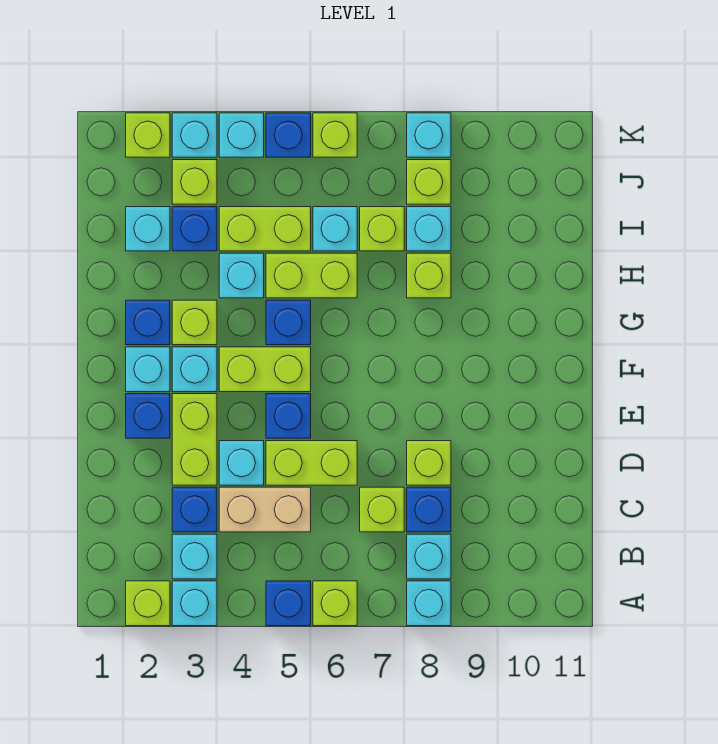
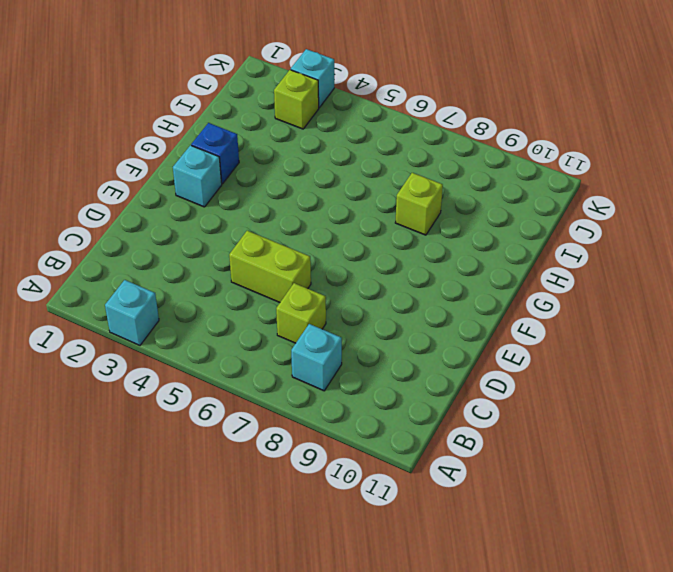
none -> lime 1x1 brick [126,581,170,626]
none -> blue 1x1 brick [266,581,311,626]
none -> lime 1x1 brick [313,581,357,626]
none -> cyan 1x1 brick [407,581,451,626]

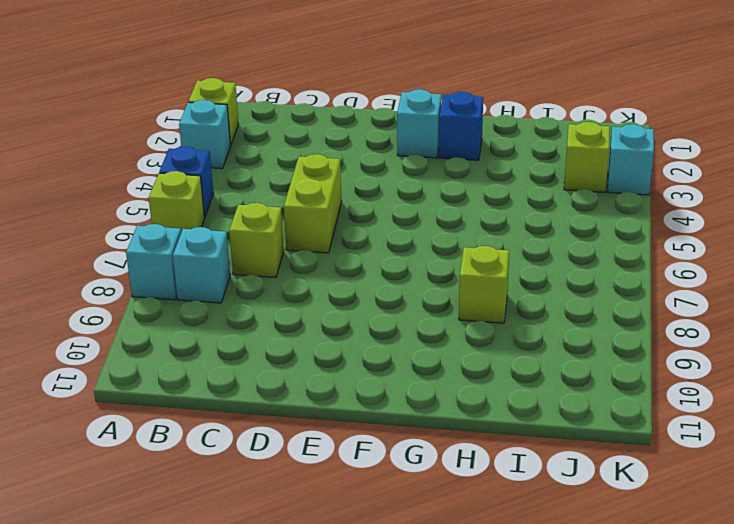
none -> cyan 1x1 brick [172,534,217,579]
none -> blue 1x1 brick [172,487,217,532]
none -> tan 1x2 brick [219,487,311,532]
none -> blue 1x1 brick [407,487,451,532]

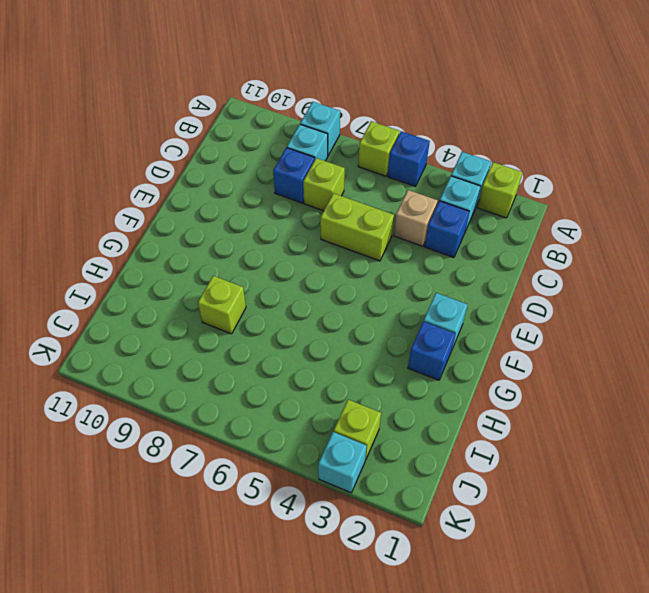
tan 1x1 brick [394,190,438,246] -> tan 1x2 brick [219,487,311,532]
none -> lime 1x2 brick [172,394,217,485]
none -> cyan 1x1 brick [219,441,264,485]
none -> lime 1x1 brick [407,441,451,485]
none -> blue 1x1 brick [126,394,170,438]

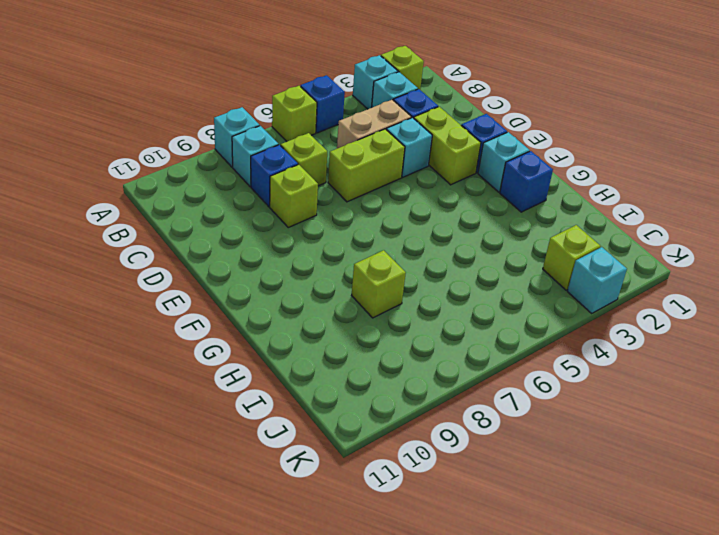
none -> blue 1x1 brick [266,394,311,438]
none -> cyan 1x1 brick [172,347,217,392]
none -> lime 1x2 brick [219,347,311,392]
none -> lime 1x1 brick [172,300,217,345]

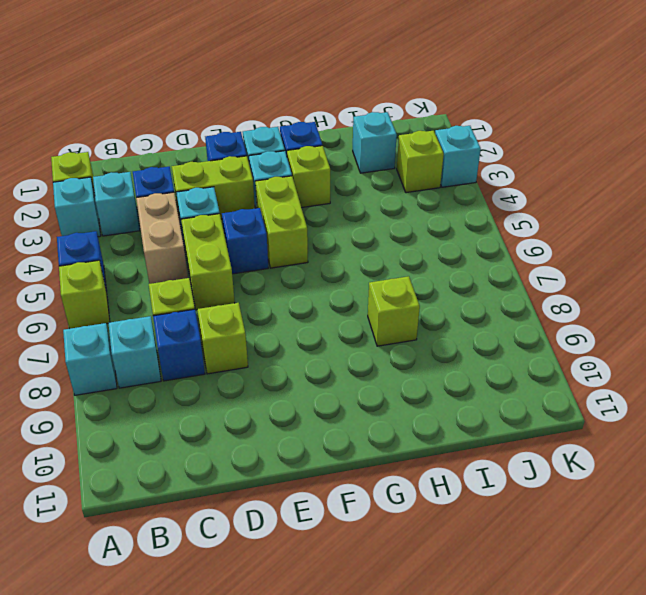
none -> blue 1x1 brick [266,300,311,345]
none -> cyan 1x1 brick [219,253,264,298]
none -> lime 1x2 brick [266,253,357,298]
none -> blue 1x1 brick [172,207,217,251]

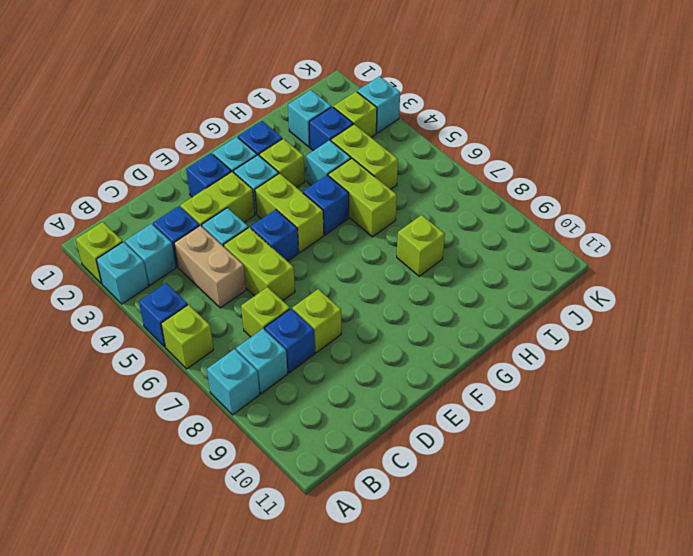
none -> cyan 1x1 brick [313,207,357,251]
none -> lime 1x1 brick [360,207,404,251]
none -> cyan 1x1 brick [407,207,451,251]
none -> lime 1x1 brick [407,160,451,204]

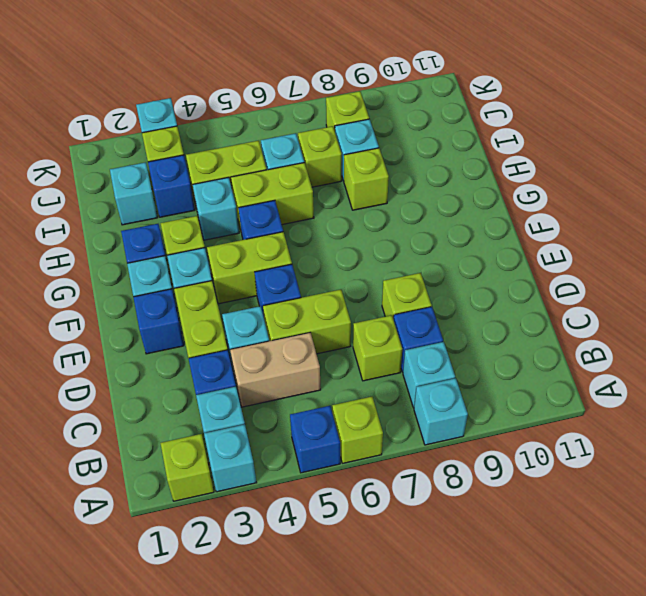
none -> lime 1x1 brick [126,113,170,157]
none -> cyan 1x1 brick [219,113,264,157]
none -> blue 1x1 brick [266,113,311,157]
none -> lime 1x1 brick [313,113,357,157]

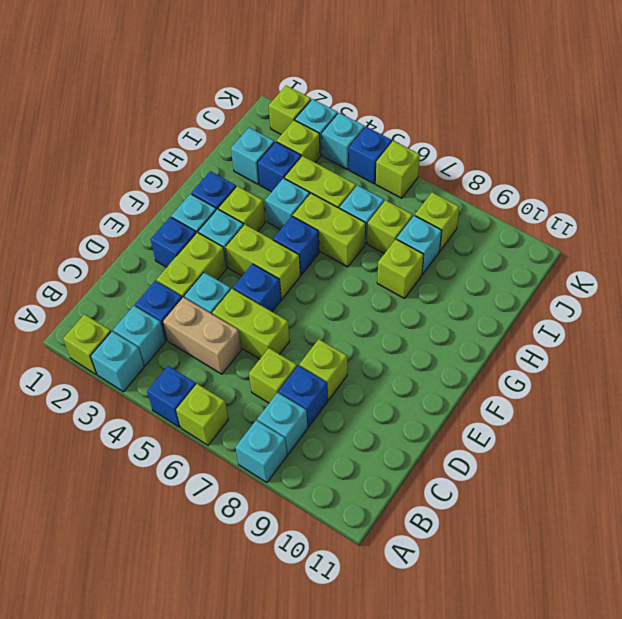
none -> cyan 1x1 brick [407,113,451,157]

